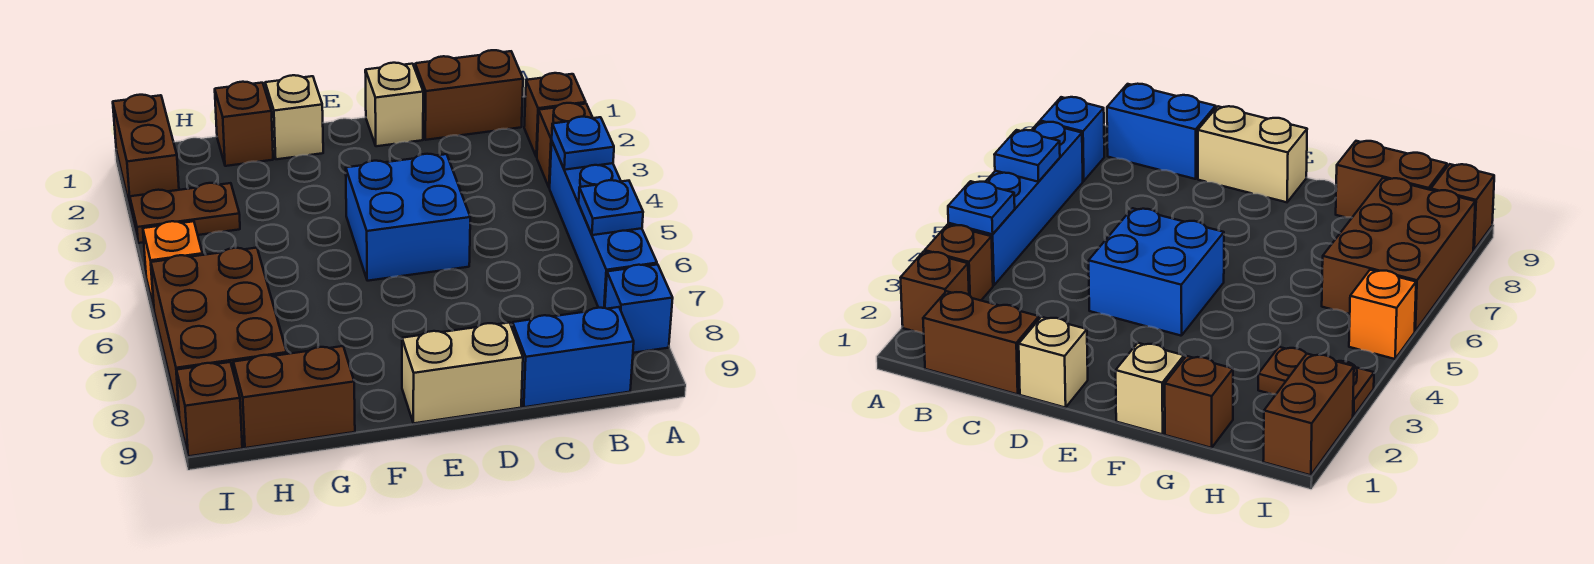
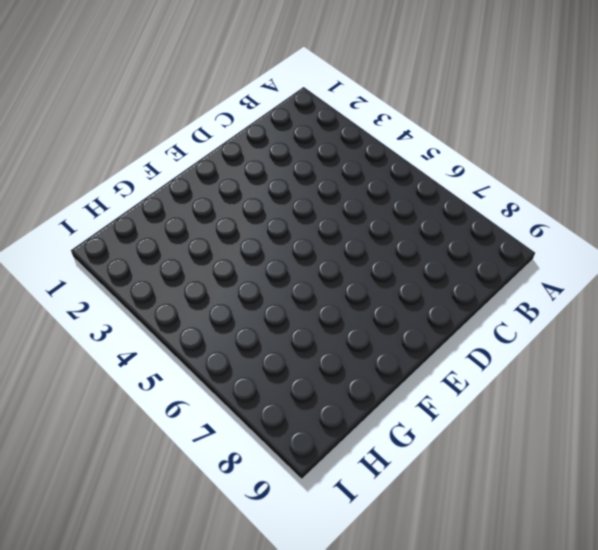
none -> brown 1x1 brick [524,73,586,157]
none -> brown 1x1 brick [537,103,593,188]
none -> blue 1x4 brick [550,142,657,308]

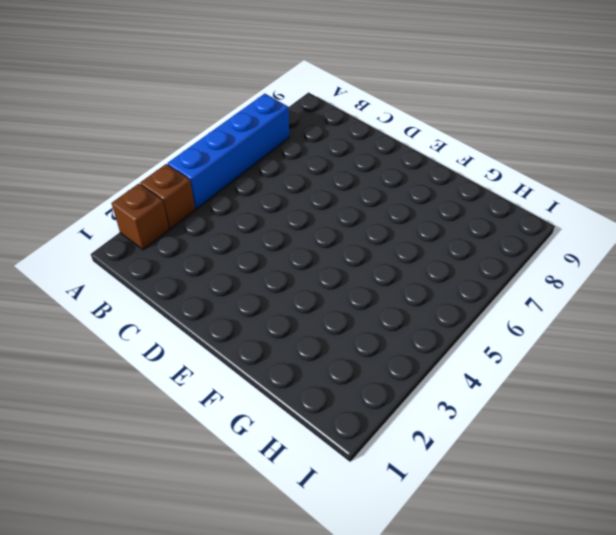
none -> blue 1x1 brick [605,264,673,353]
none -> brown 1x2 brick [415,50,523,140]
none -> blue 1x2 brick [512,307,634,407]

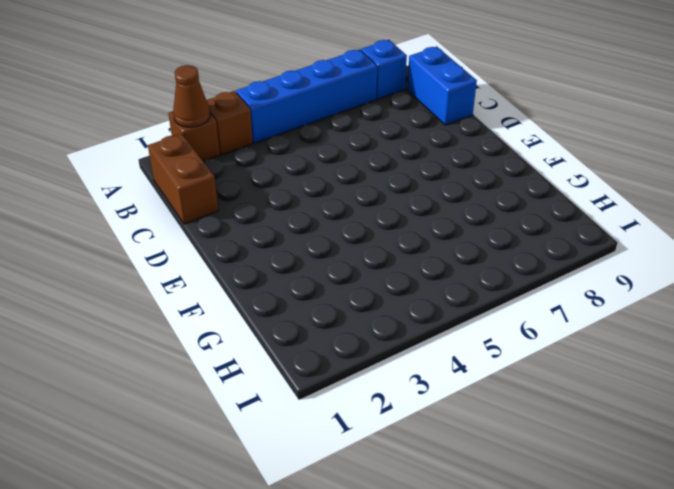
brown 1x1 cone [173,65,210,127] -> none
none -> tan 1x1 brick [365,63,423,146]
none -> blue 2x2 brick [346,154,470,281]
none -> tan 1x2 brick [402,323,523,423]

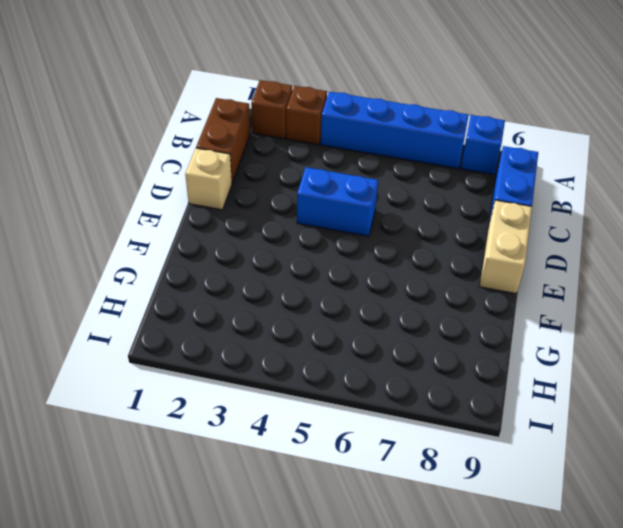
blue 1x2 brick [297,167,378,236] -> blue 2x2 brick [346,154,470,281]
none -> tan 1x1 brick [265,75,323,159]
none -> brown 1x1 brick [215,82,273,166]
none -> brown 1x2 brick [233,346,355,448]

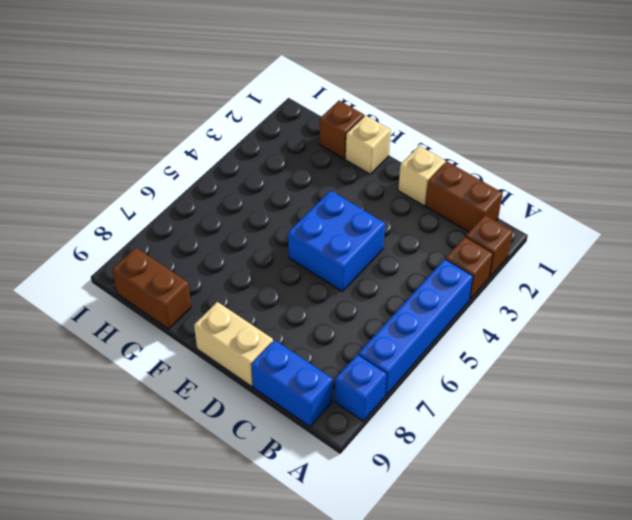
none -> brown 1x2 plate [130,183,240,243]
none -> brown 2x3 brick [151,248,287,418]
none -> brown 1x2 brick [113,95,179,209]

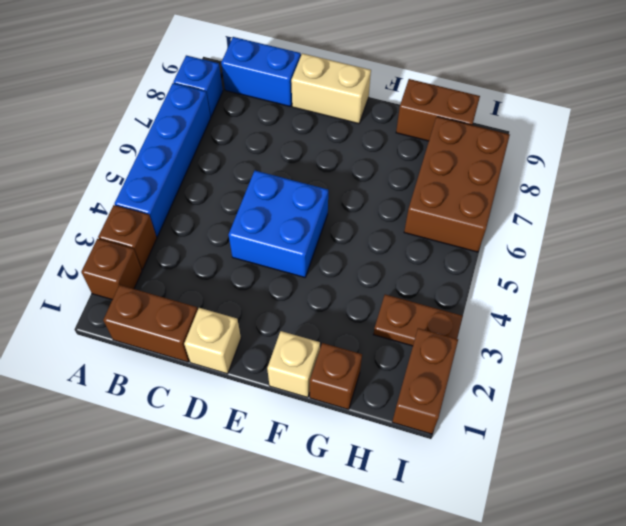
none -> orange 1x1 brick [143,221,202,308]
none -> brown 1x1 brick [177,362,242,456]
none -> blue 1x1 plate [552,117,614,170]

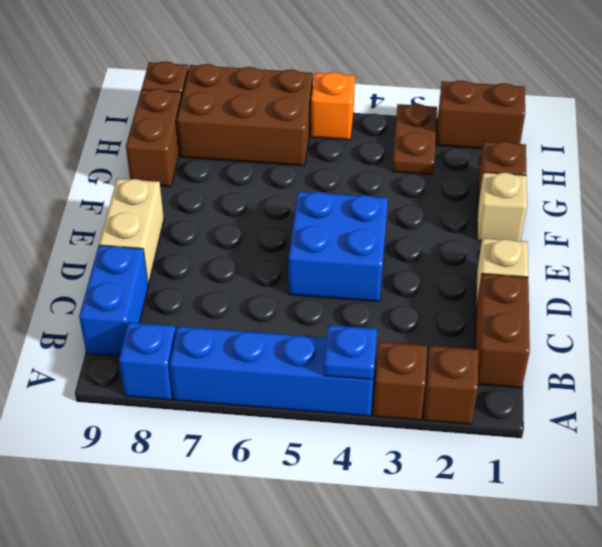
none -> blue 1x1 plate [579,180,643,235]

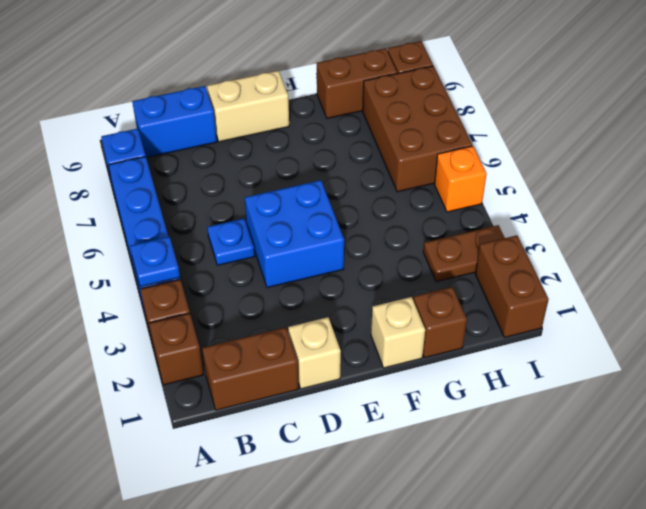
blue 1x1 plate [207,219,255,265] -> blue 1x1 plate moved to [579,180,643,235]

